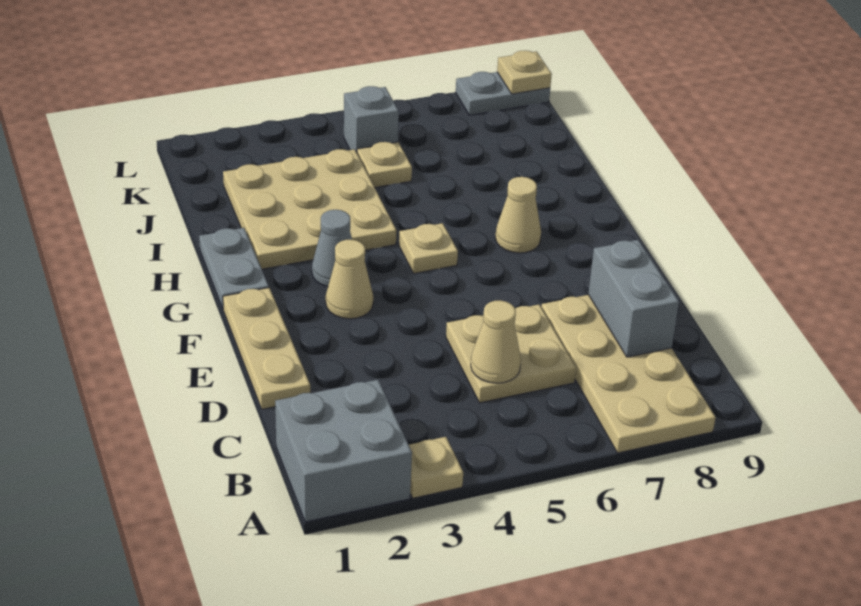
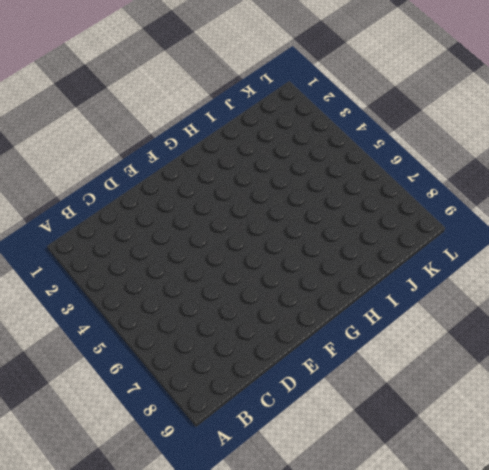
none -> grey 2x2 brick [275,380,412,522]
none -> tan 1x1 plate [409,437,463,498]
none -> tan 2x4 plate [541,295,716,453]

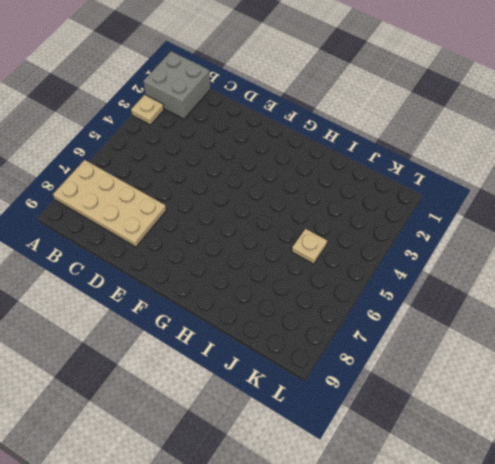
none -> tan 2x2 plate [446,305,576,403]
none -> tan 1x3 plate [223,288,310,409]
none -> tan 1x1 cone [326,240,373,319]

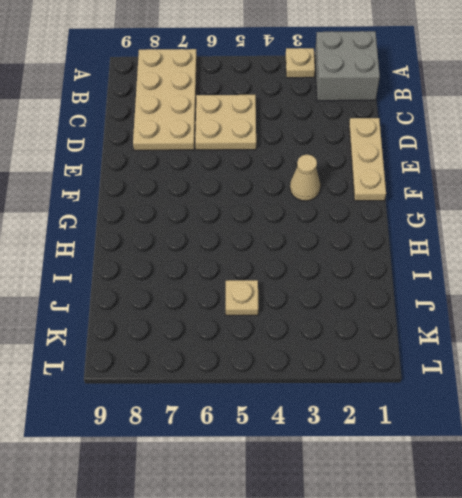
none -> grey 1x2 plate [199,228,269,308]
none -> grey 1x1 cone [312,210,352,287]
none -> tan 1x1 plate [399,223,458,274]

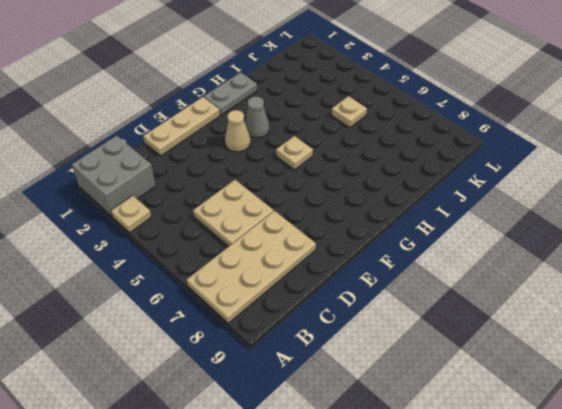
none -> tan 1x1 cone [495,177,541,253]
none -> tan 3x3 plate [223,149,397,269]
none -> grey 1x1 brick [344,86,399,152]

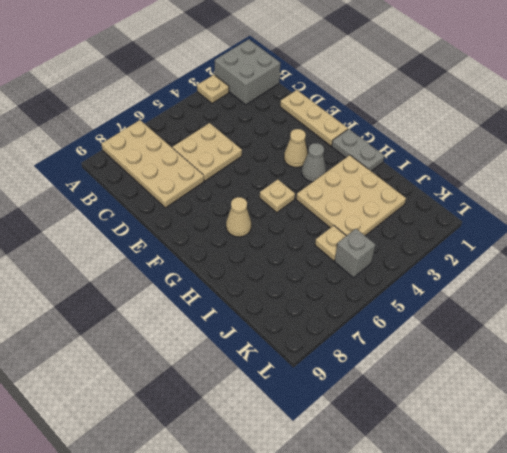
none -> grey 1x2 plate [456,72,550,115]
none -> tan 1x1 cone [471,300,521,383]
none -> grey 1x2 brick [588,240,679,357]

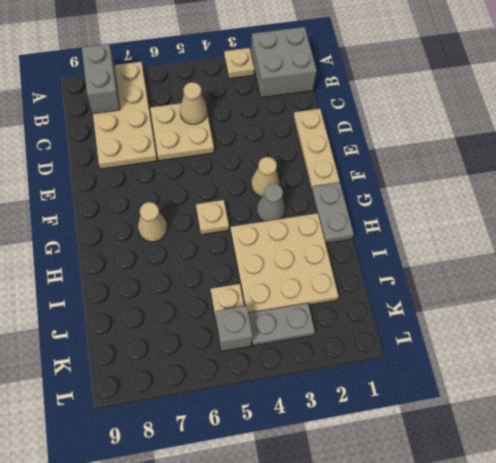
grey 1x2 brick [82,44,120,114] -> grey 1x2 brick moved to [588,240,679,357]
grey 1x2 plate [248,303,315,346] -> grey 1x2 plate moved to [456,72,550,115]
none -> tan 1x1 plate [497,51,552,94]

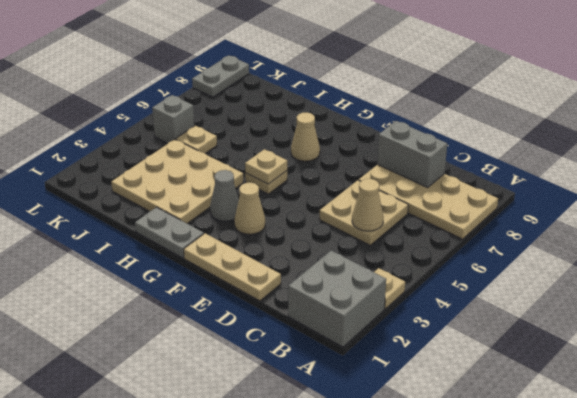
tan 1x1 plate [245,149,287,184] -> tan 1x1 plate moved to [497,51,552,94]

